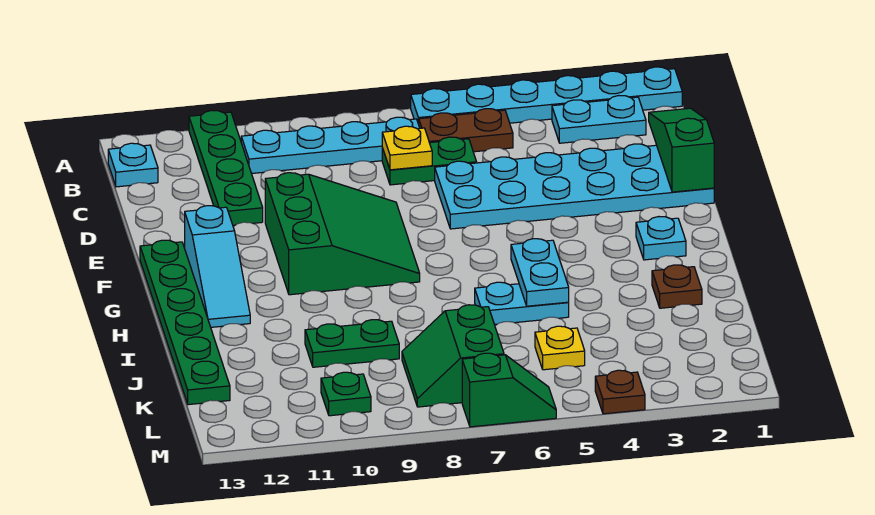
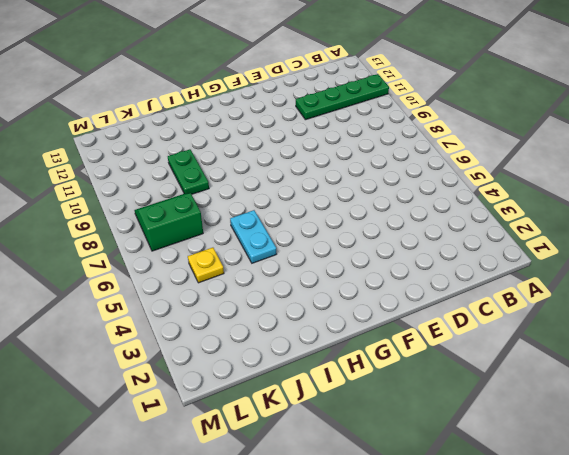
none -> cyan 1x6 plate [411,67,682,124]
none -> cyan 1x2 plate [552,96,646,143]
none -> brown 1x2 plate [419,109,513,152]

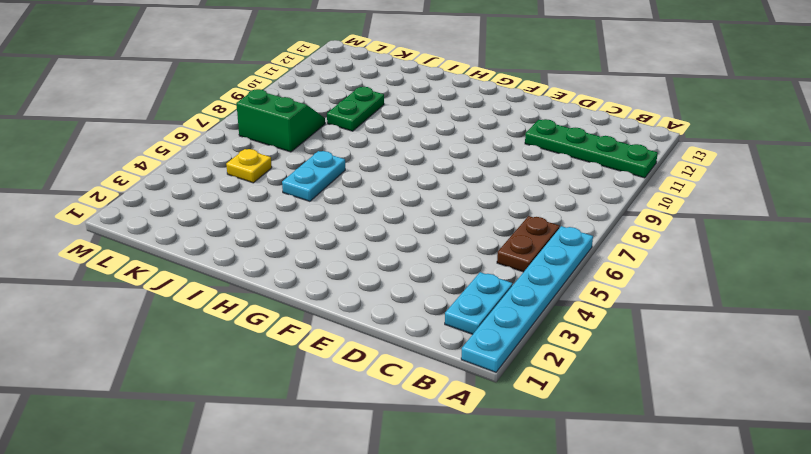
none -> cyan 1x4 plate [241,117,420,174]
none -> cyan 1x1 plate [108,143,158,187]
none -> green 1x2 plate [382,137,477,185]

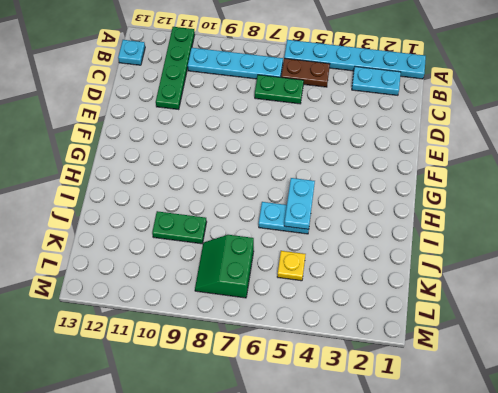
none -> cyan 2x6 plate [435,144,714,229]
none -> green 3x3 slope [265,173,420,295]
none -> cyan 1x3 slope [185,206,250,327]

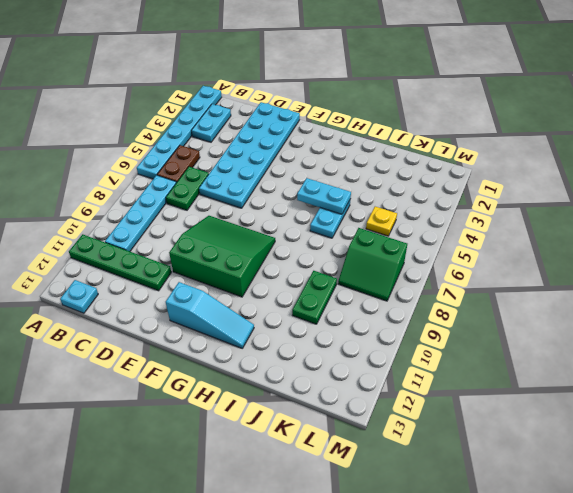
none -> green 1x6 plate [140,240,230,405]
none -> cyan 1x1 plate [636,217,686,260]
none -> brown 1x1 plate [652,265,702,308]

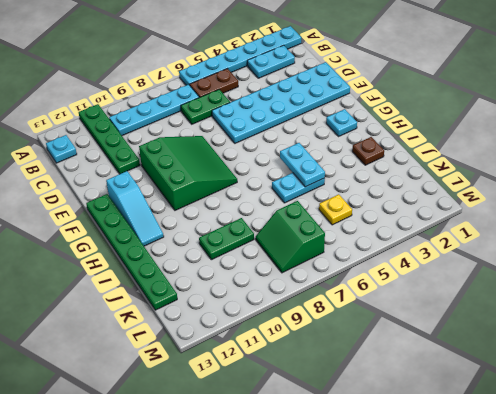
none -> green 1x1 plate [321,372,371,416]
none -> brown 1x1 plate [595,370,645,414]
none -> green 1x2 slope [462,353,556,427]

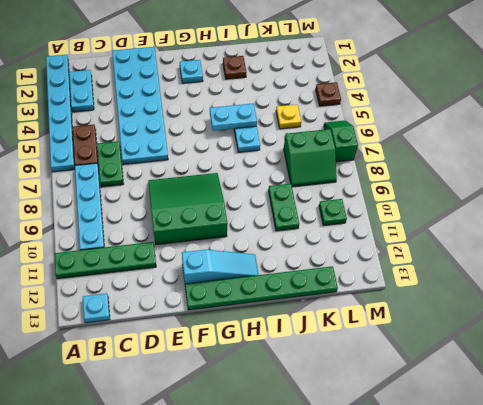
none -> green 1x3 slope [649,108,714,192]
none -> yellow 1x1 plate [382,126,432,170]

